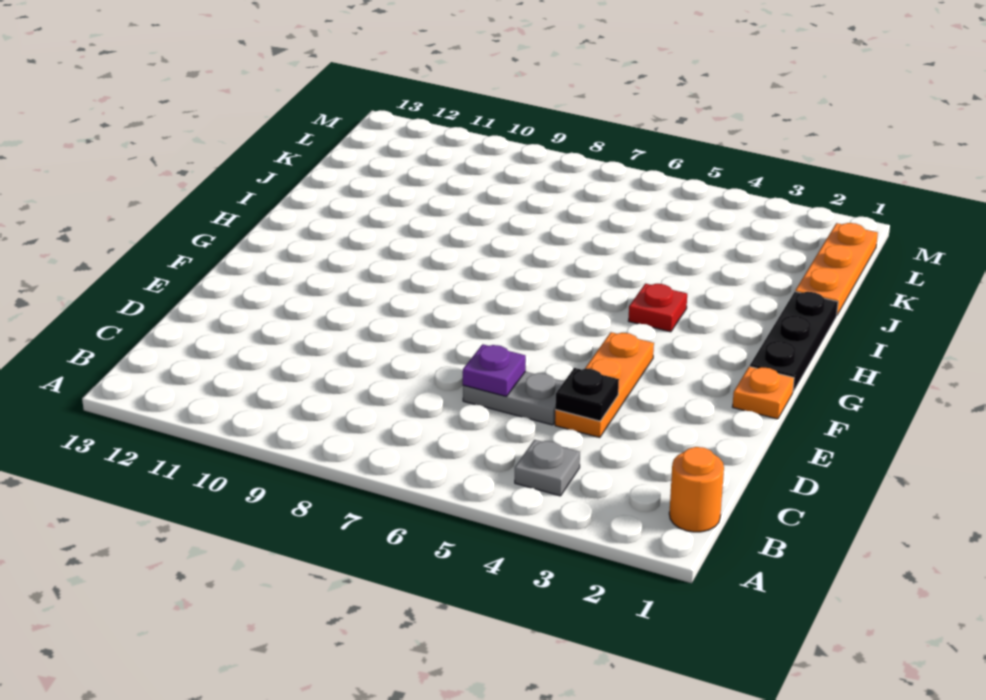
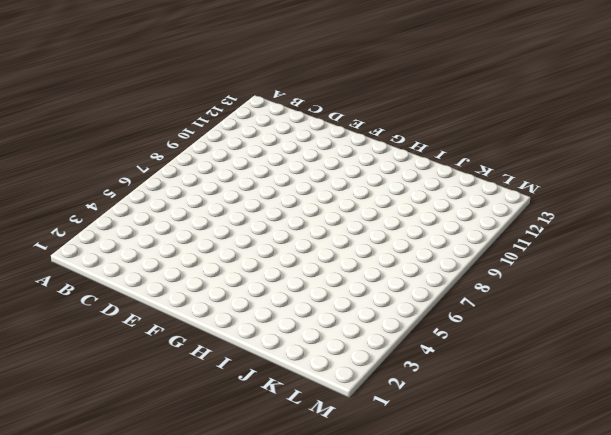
none -> orange 1x1 round brick [669,447,724,532]
none -> grey 1x1 plate [515,440,580,496]

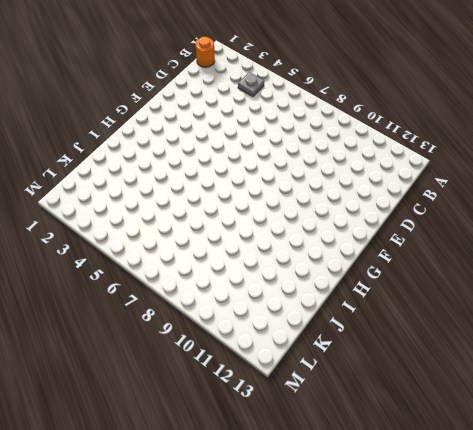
none -> orange 1x3 plate [555,332,654,438]
none -> grey 1x2 plate [463,372,564,425]

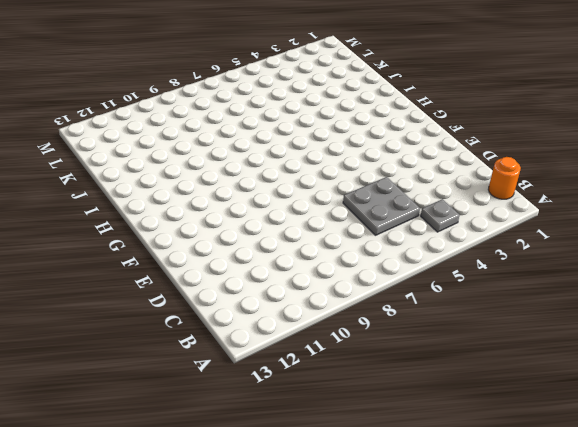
grey 2x2 plate [343,177,420,235] -> grey 1x2 plate [463,372,564,425]
none -> orange 1x3 plate [555,332,654,438]
none -> orange 1x1 plate [732,366,794,419]

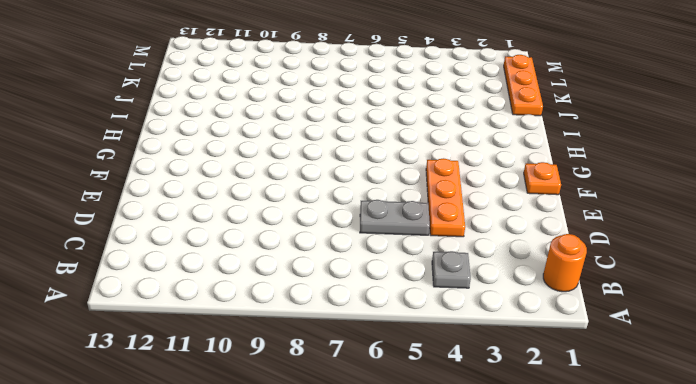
none -> black 1x3 plate [750,292,838,392]
none -> red 1x1 plate [628,284,687,332]

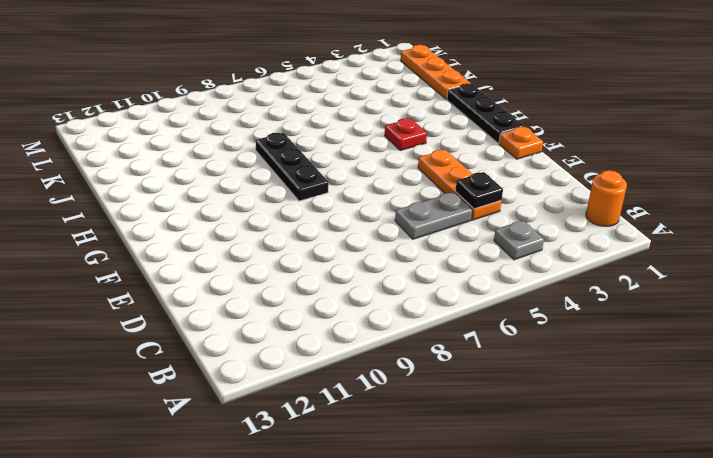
black 1x3 plate [255,133,328,201] -> none
none -> purple 1x1 plate [463,344,526,397]

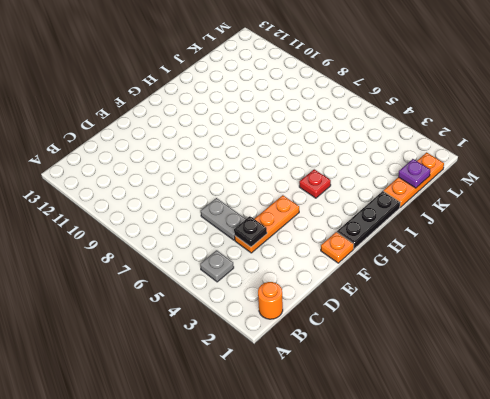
purple 1x1 plate [398,159,430,188] -> purple 1x1 plate moved to [463,344,526,397]

